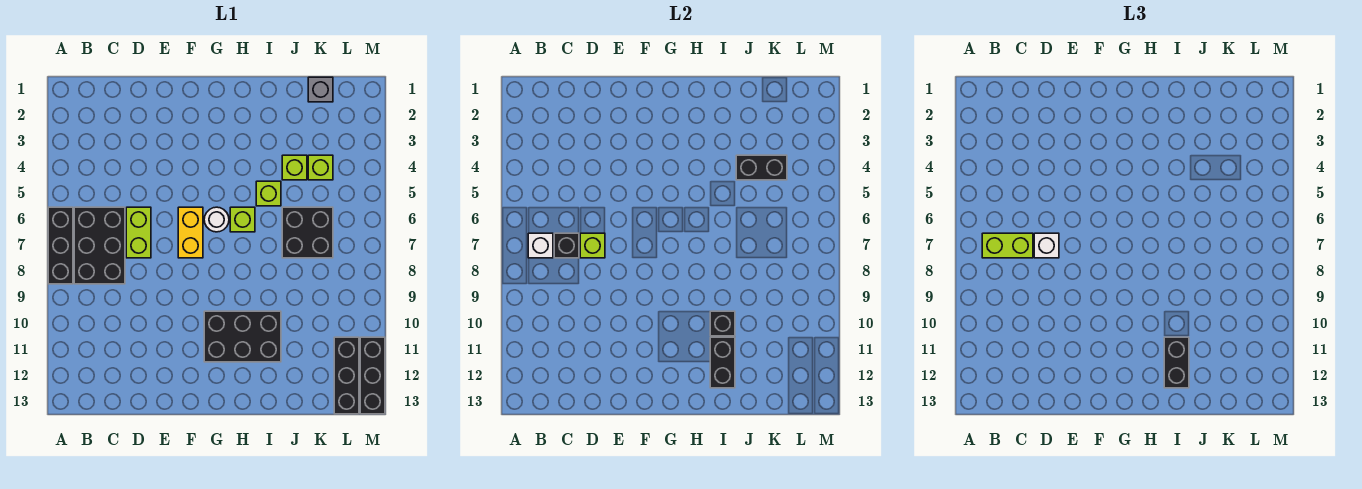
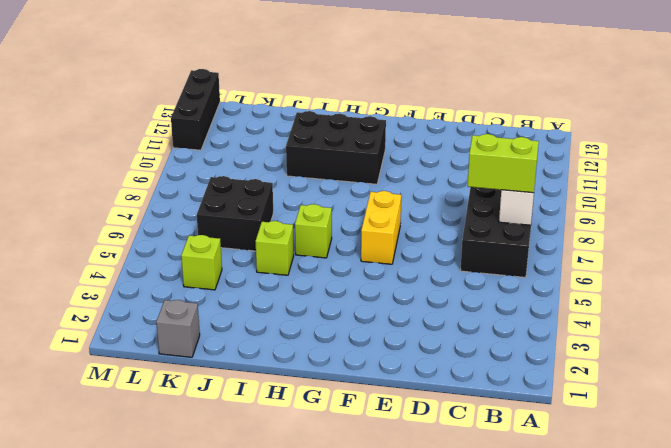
none -> black 1x3 brick [48,207,73,284]
none -> lime 1x2 brick [126,207,151,258]
none -> white 1x1 round brick [204,207,229,232]

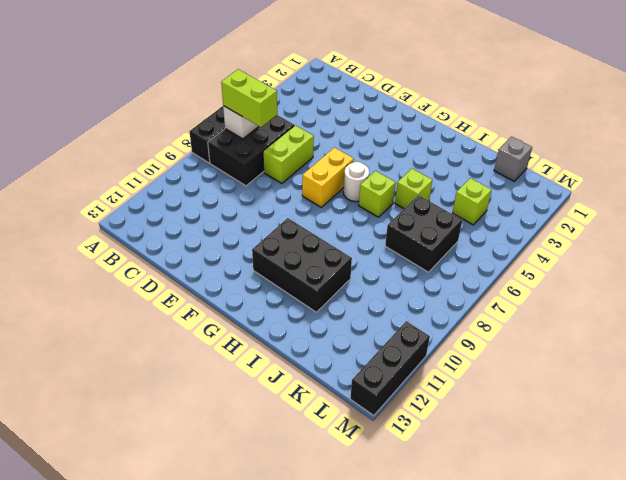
none -> lime 1x1 brick [282,155,307,180]
none -> black 1x3 brick [334,337,359,414]
none -> black 1x1 brick [554,233,579,258]

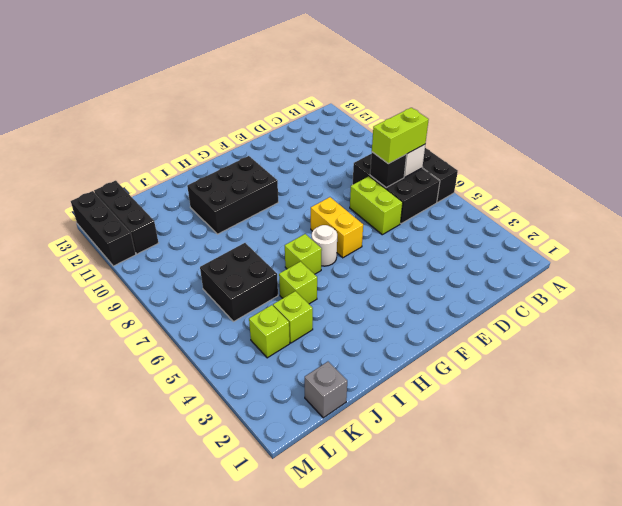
none -> lime 1x1 brick [580,233,605,258]
none -> black 1x1 brick [710,311,735,336]
none -> black 1x2 brick [710,337,735,388]

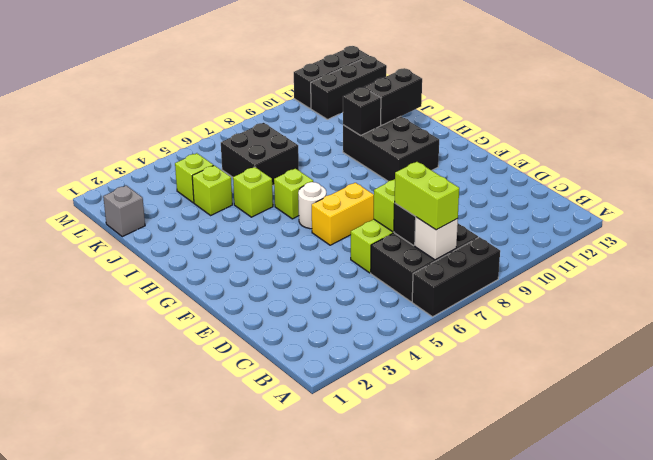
none -> black 1x2 brick [736,155,787,180]
none -> white 1x1 brick [1034,233,1059,258]
none -> black 1x2 brick [1164,337,1189,388]

